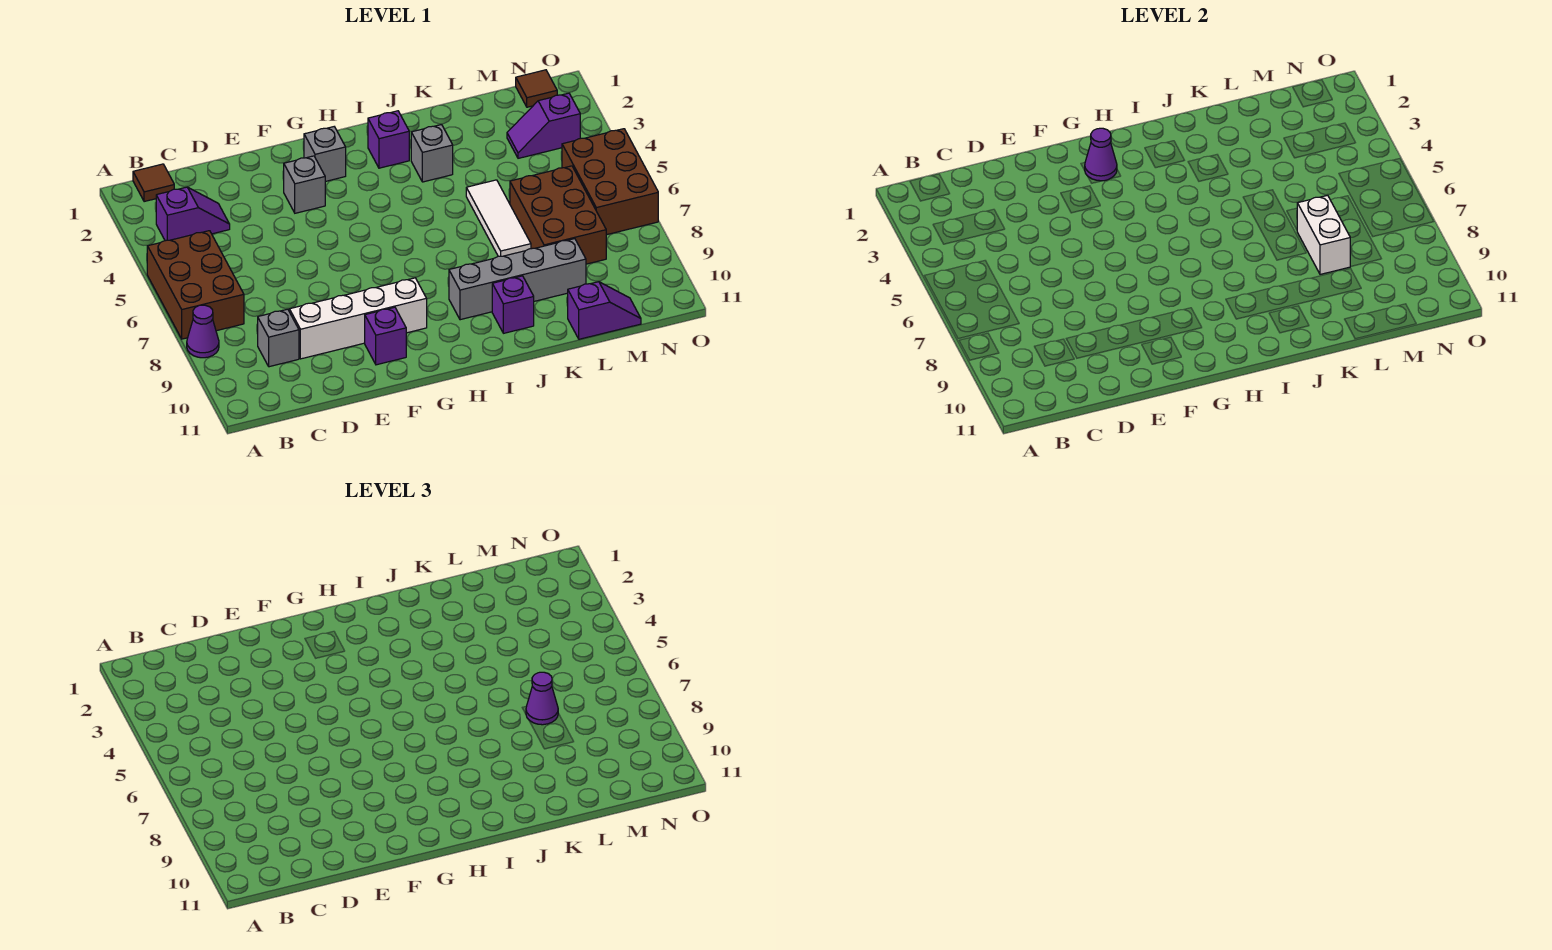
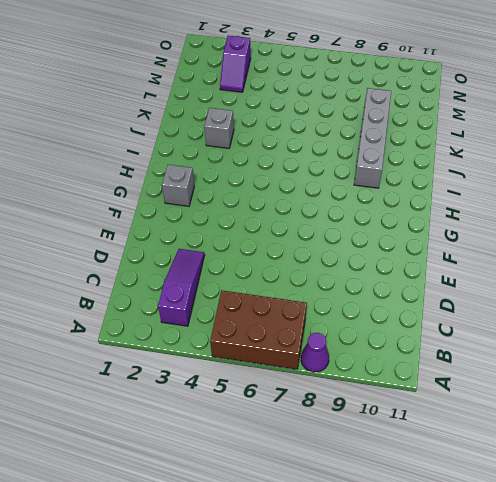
purple 1x3 slope [158,249,205,326] -> purple 1x2 slope [156,187,230,241]
none -> brown 1x1 tile [133,164,174,202]
none -> grey 1x1 brick [258,309,299,367]
none -> white 1x4 brick [289,278,427,359]

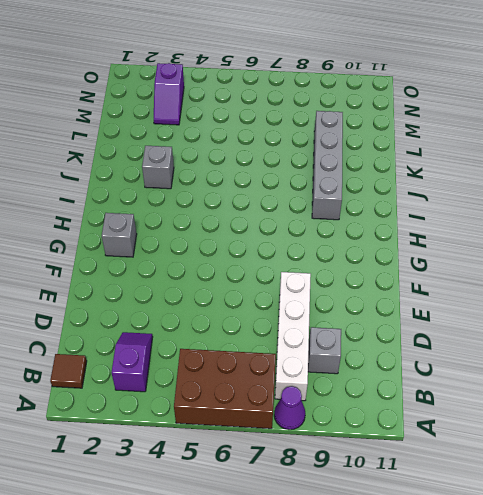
white 1x4 brick [275,272,311,401] -> white 1x4 brick moved to [289,278,427,359]
none -> grey 1x1 brick [284,156,325,213]
none -> purple 1x1 brick [365,307,406,365]
none -> purple 1x1 brick [368,111,409,168]

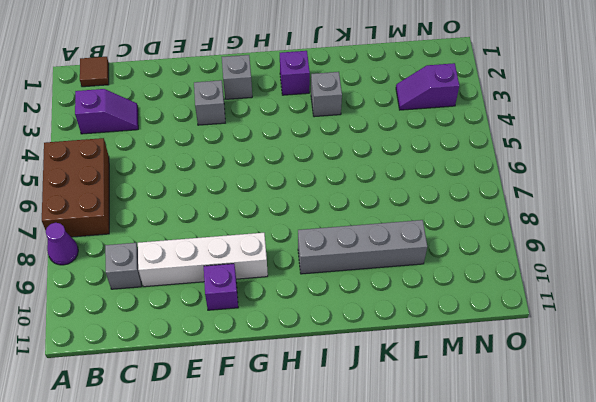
none -> purple 1x1 brick [492,276,534,333]
none -> white 1x3 tile [466,180,531,256]
none -> brown 2x3 brick [510,166,606,264]

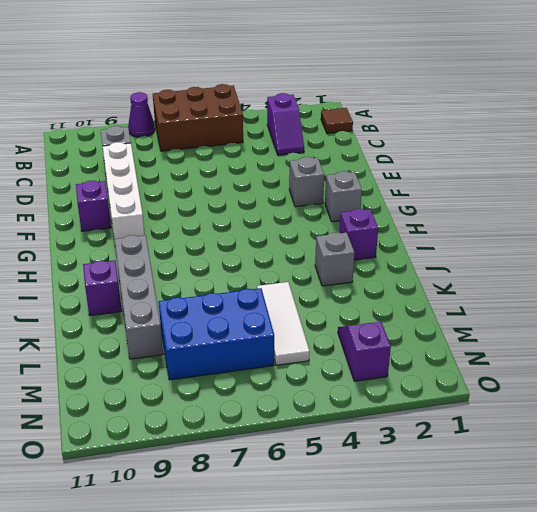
white 1x3 tile [257,282,310,365] -> white 1x3 tile turned to [466,180,531,256]
blue 2x3 brick [159,288,274,380] -> brown 2x3 brick [510,166,606,264]
none -> purple 1x2 slope [568,282,641,339]
none -> brown 1x1 tile [516,70,557,107]
none -> brown 2x3 brick [562,129,658,235]

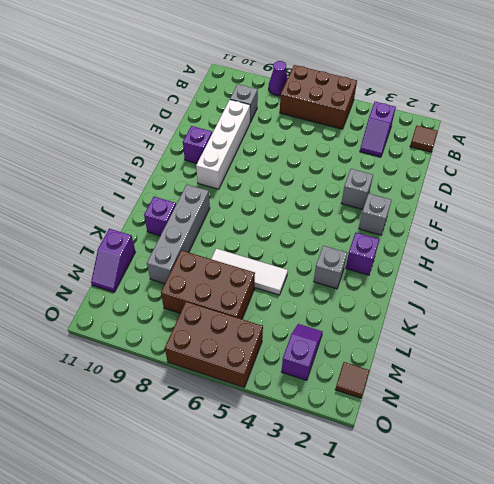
none -> purple 1x1 cone [1085,128,1117,181]
none -> white 1x2 brick [1297,195,1351,274]
none -> purple 1x1 cone [526,672,558,725]

